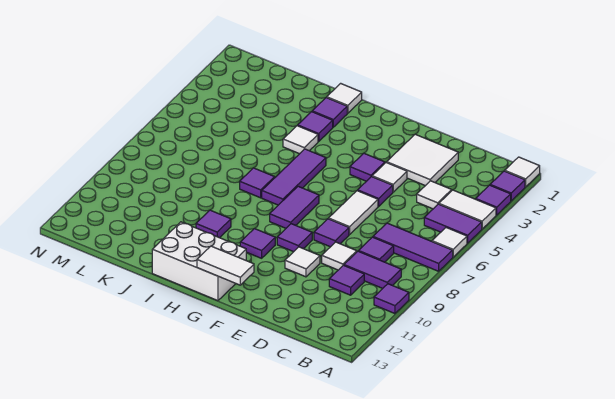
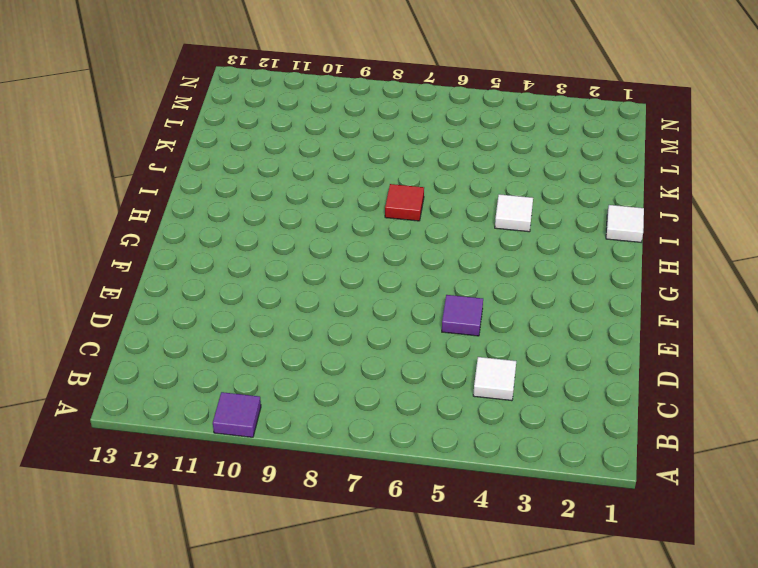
red 1x1 tile [385,184,424,221] -> purple 1x1 tile [240,168,275,198]
none -> white 1x1 tile [505,157,540,187]
none -> purple 1x1 tile [490,171,525,201]
none -> purple 1x1 tile [476,185,511,215]
none -> white 1x2 tile [439,190,496,229]

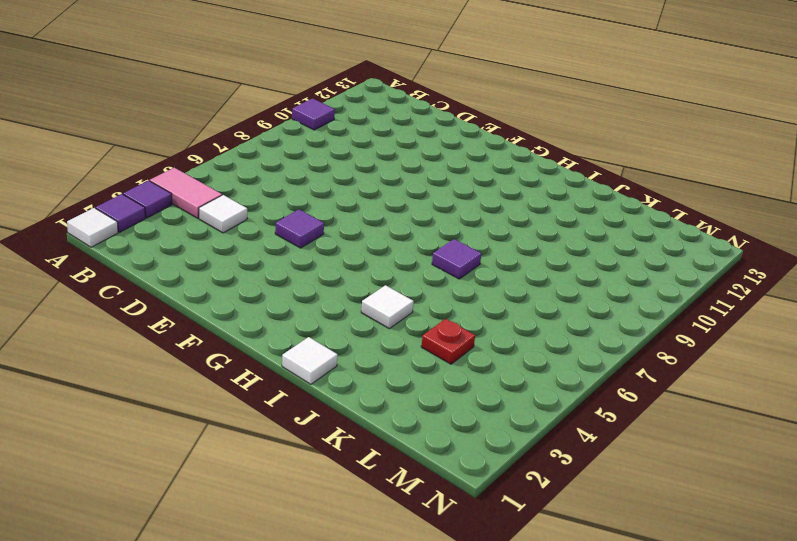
pink 1x2 tile [150,168,222,218] -> white 1x2 tile [439,190,496,229]
red 1x1 plate [421,319,475,364] -> none
none -> purple 1x2 tile [424,204,482,243]
none -> white 1x1 tile [432,228,467,257]
none -> purple 1x3 tile [373,223,453,271]
none -> purple 1x2 tile [344,251,401,288]

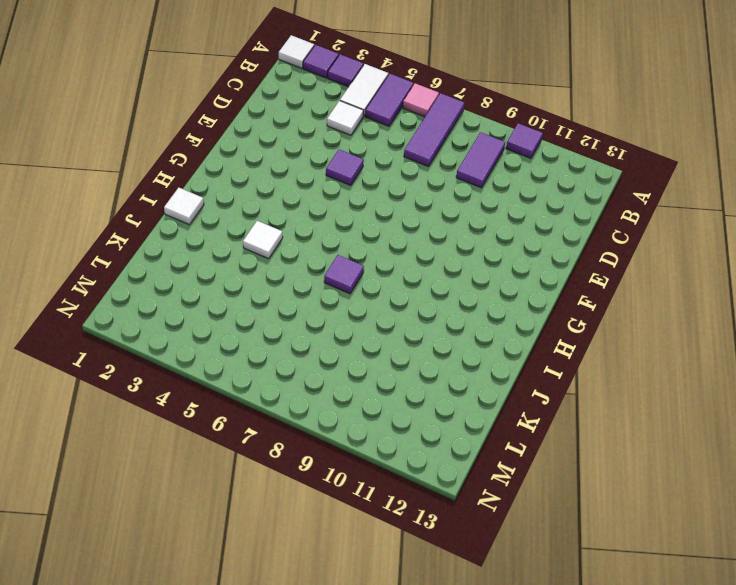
pink 1x1 tile [403,83,439,117] -> white 1x1 tile [432,228,467,257]
none -> purple 1x1 tile [359,237,394,262]
none -> purple 1x1 tile [329,265,364,295]
none -> white 2x2 tile [387,134,458,186]
none -> white 1x1 tile [322,242,357,270]

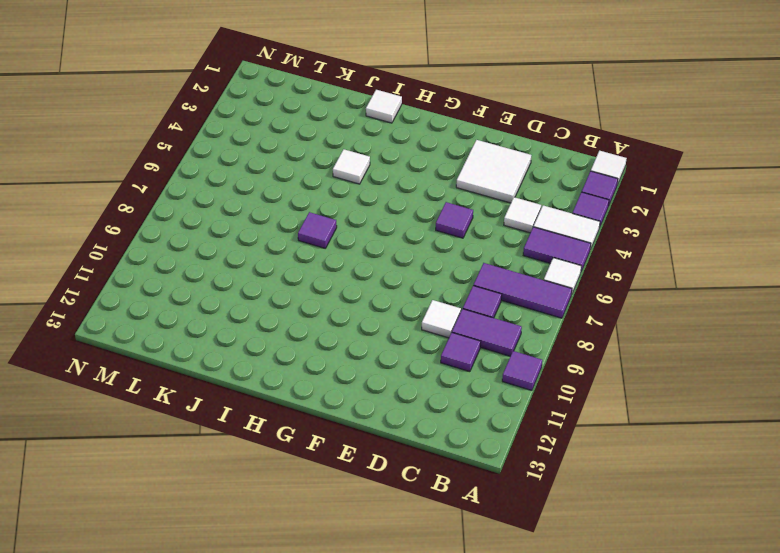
none -> white 1x1 tile [372,162,407,192]
none -> white 1x2 tile [328,191,378,235]
none -> purple 1x1 tile [314,219,349,247]
none -> white 1x1 tile [285,247,320,277]

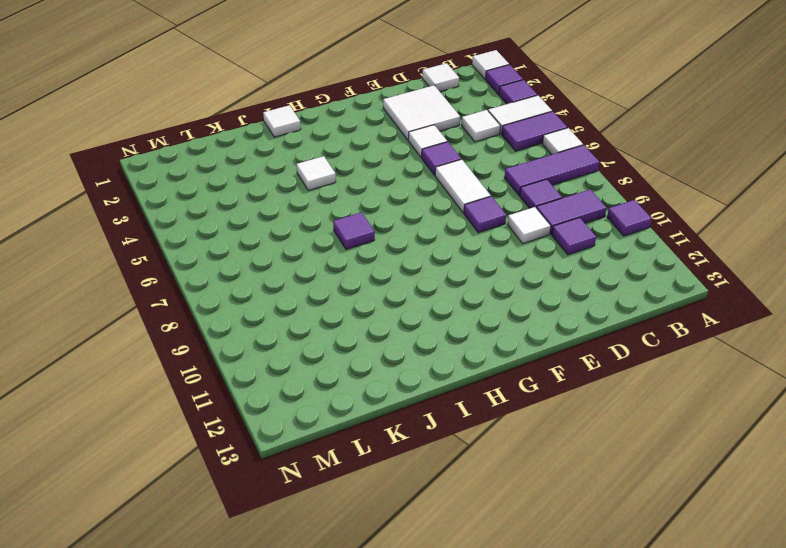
white 1x1 tile [423,63,459,92] -> white 1x1 tile moved to [285,247,320,277]
none -> purple 1x1 tile [350,153,385,181]
none -> purple 1x1 tile [277,224,312,252]
none -> purple 1x2 tile [270,186,319,228]
none -> purple 1x1 tile [240,229,275,258]

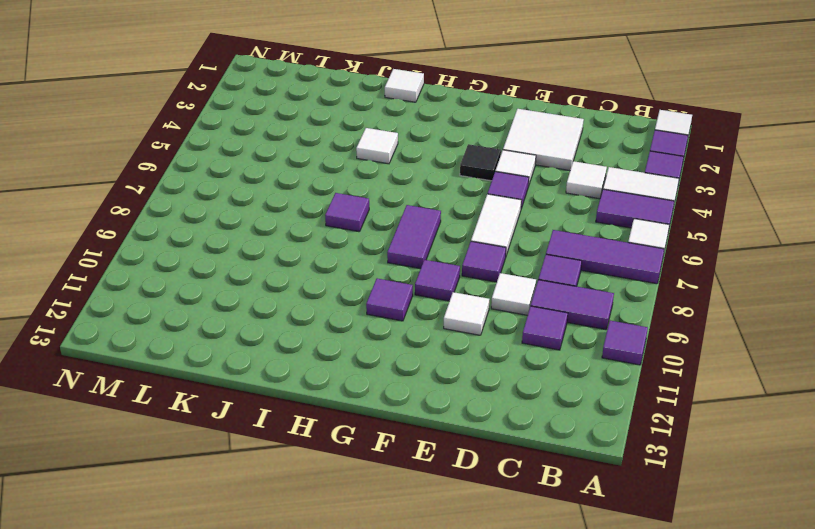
black 1x1 tile [460,144,501,181] -> purple 1x1 tile [350,153,385,181]
none -> white 2x3 brick [152,222,246,301]
none -> purple 1x3 tile [262,149,326,205]
none -> purple 1x1 tile [312,97,347,127]
none -> purple 1x1 tile [297,112,333,142]

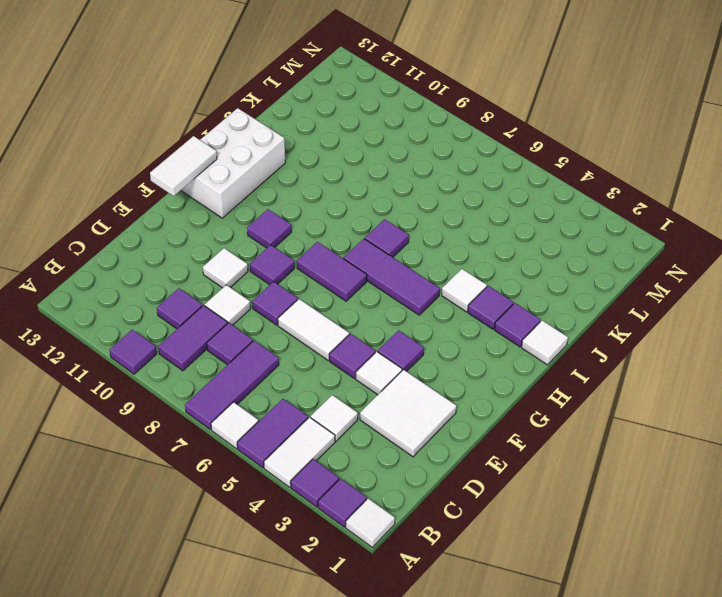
none -> purple 1x1 tile [196,210,231,238]

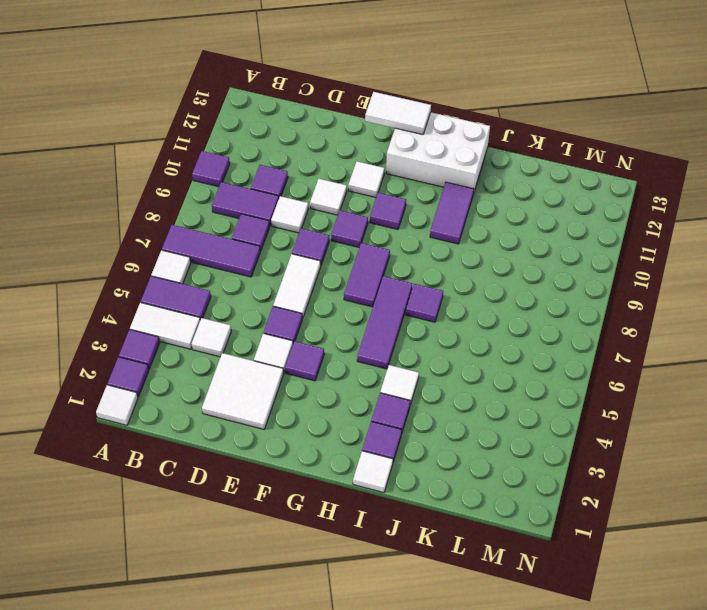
white 1x1 tile [348,161,385,198] -> none
purple 1x2 tile [430,182,474,244] -> purple 1x1 tile [196,210,231,238]

